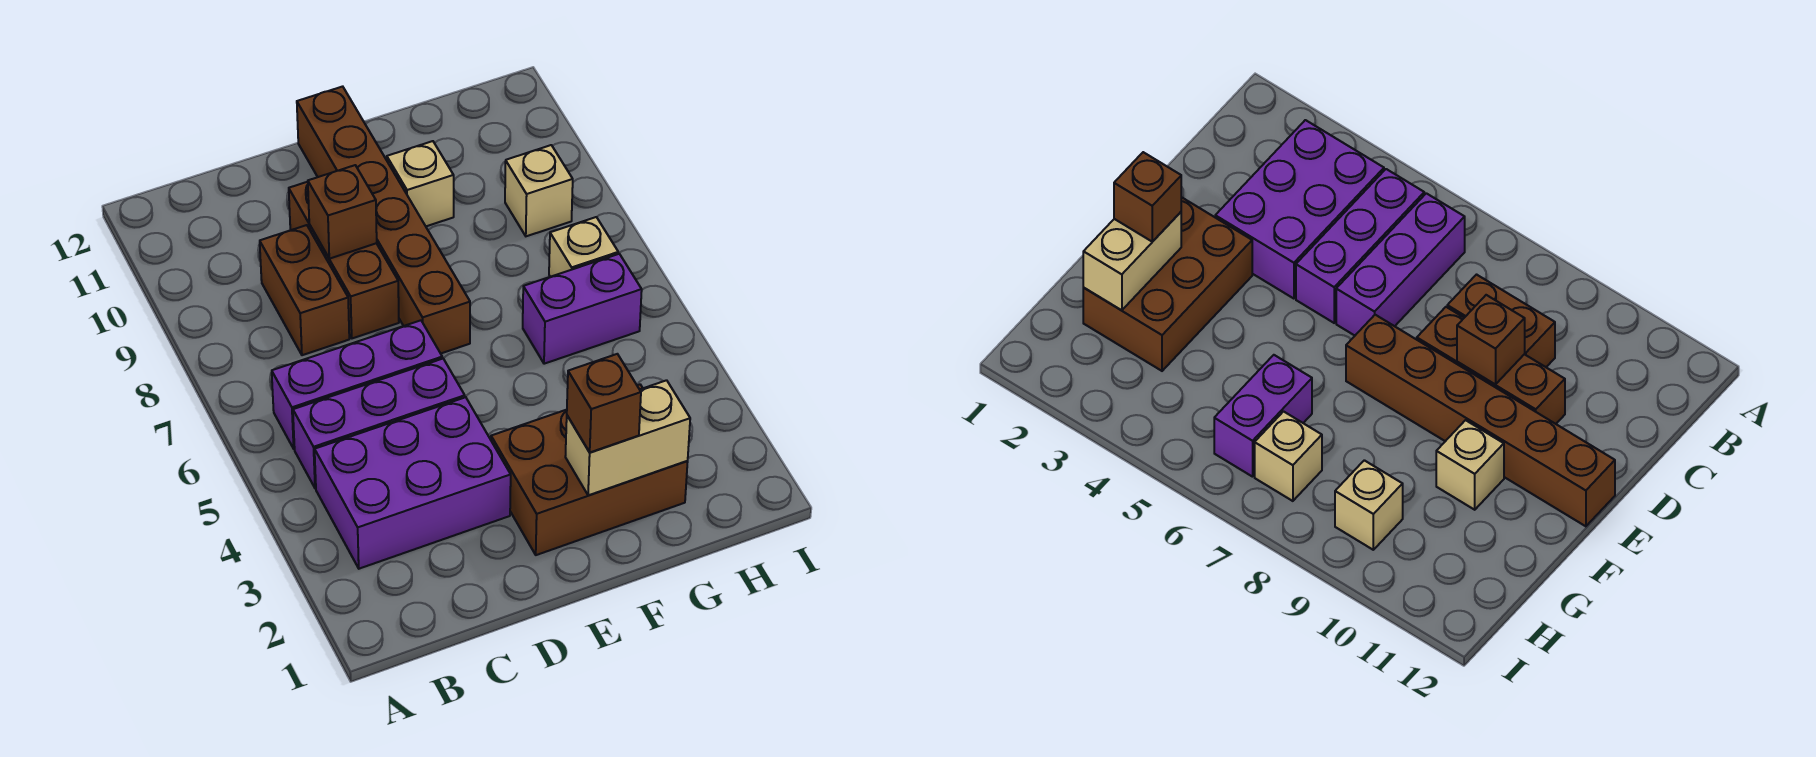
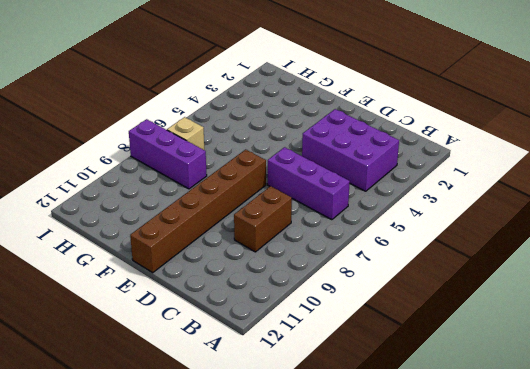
purple 1x3 brick [129,119,207,189] -> purple 1x3 brick moved to [293,359,465,488]
none -> brown 1x3 brick [289,182,399,338]
none -> brown 2x3 brick [491,385,688,555]
none -> tan 1x1 brick [387,141,454,226]

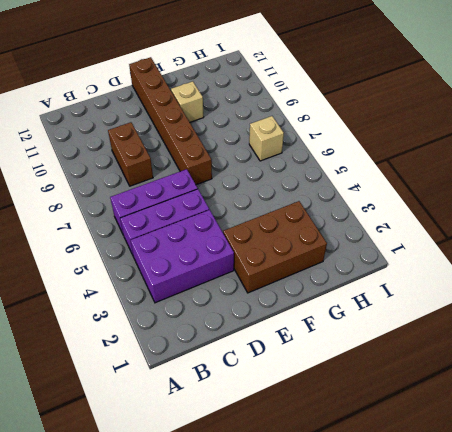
none -> brown 1x3 brick [289,182,399,338]
none -> purple 1x2 brick [523,254,642,364]
none -> tan 1x1 brick [505,145,573,236]

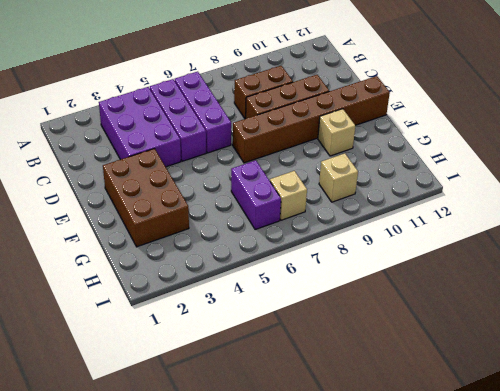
none -> brown 1x1 brick [308,165,377,259]
none -> tan 1x2 brick [565,380,690,496]
none -> brown 1x1 brick [567,354,641,452]

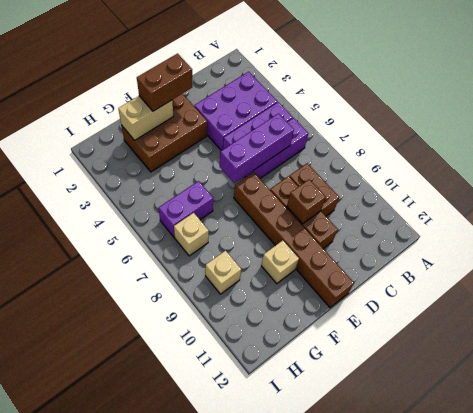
purple 1x3 brick [220,114,294,183] -> none
brown 1x2 brick [137,54,192,111] -> brown 1x1 brick [567,354,641,452]

